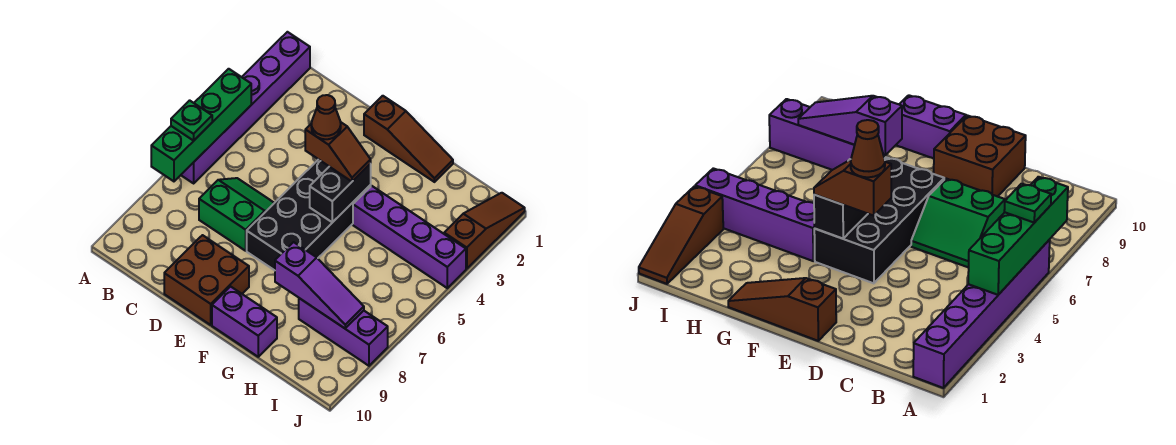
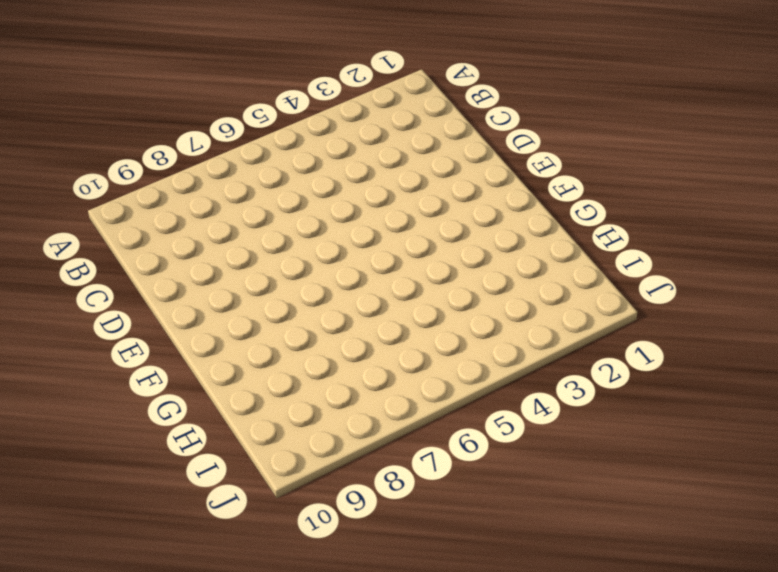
none -> purple 1x6 brick [181,32,310,183]
none -> green 2x2 slope [199,178,274,251]
none -> brown 2x2 brick [164,235,249,325]

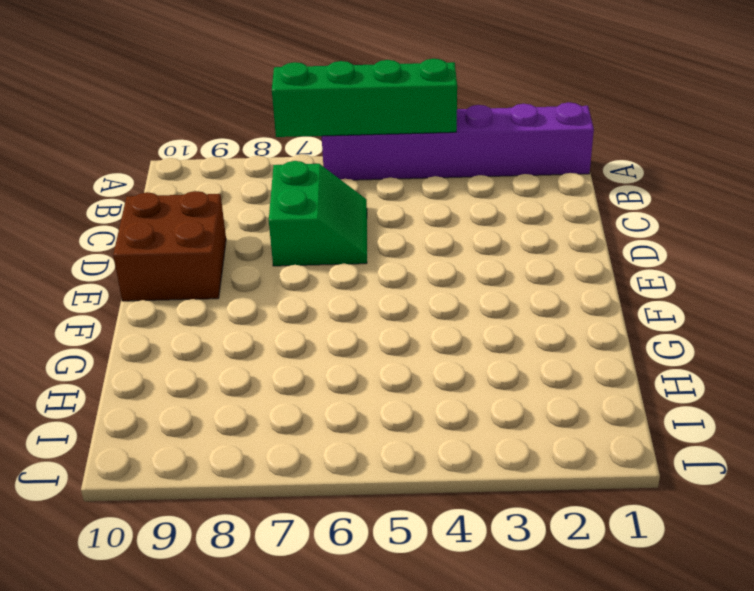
none -> brown 1x3 slope [364,96,453,182]
none -> black 2x4 brick [247,159,371,270]
none -> purple 1x2 brick [212,287,277,357]

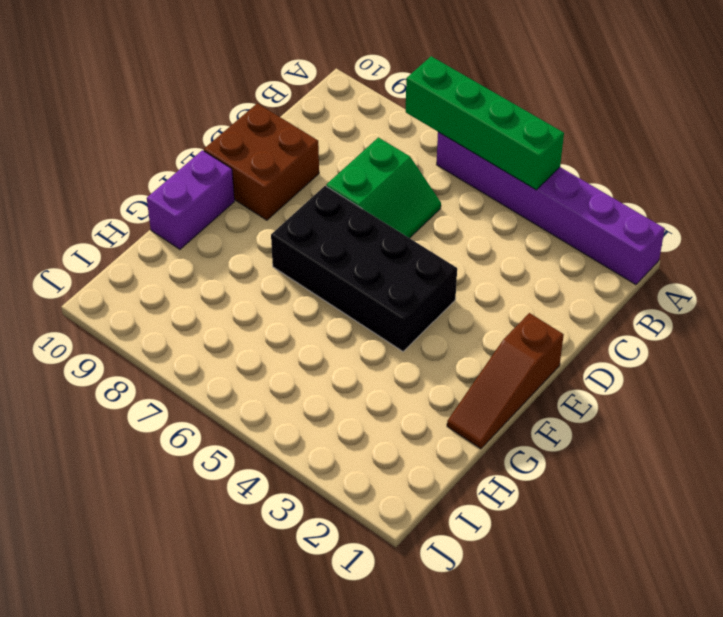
none -> purple 1x4 brick [353,186,466,288]
none -> purple 1x3 brick [299,298,388,366]
none -> brown 1x3 slope [444,193,525,269]

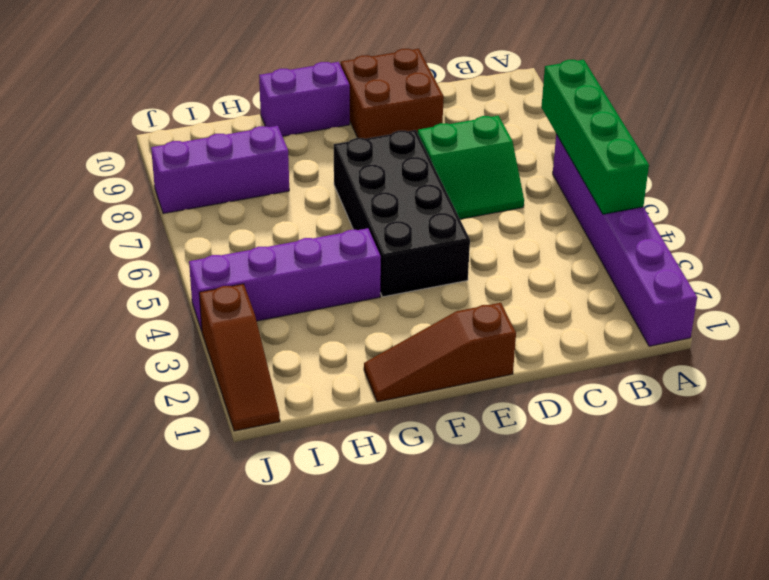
none -> black 1x2 brick [310,163,371,222]
none -> purple 1x3 slope [275,242,364,328]
none -> green 1x1 plate [171,100,212,141]

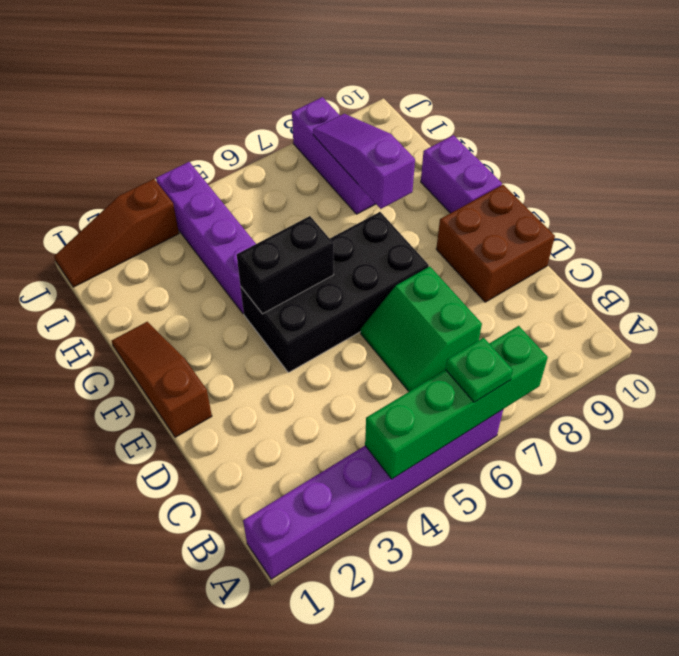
none -> brown 1x2 slope [305,122,371,181]
none -> brown 1x1 cone [311,95,341,139]

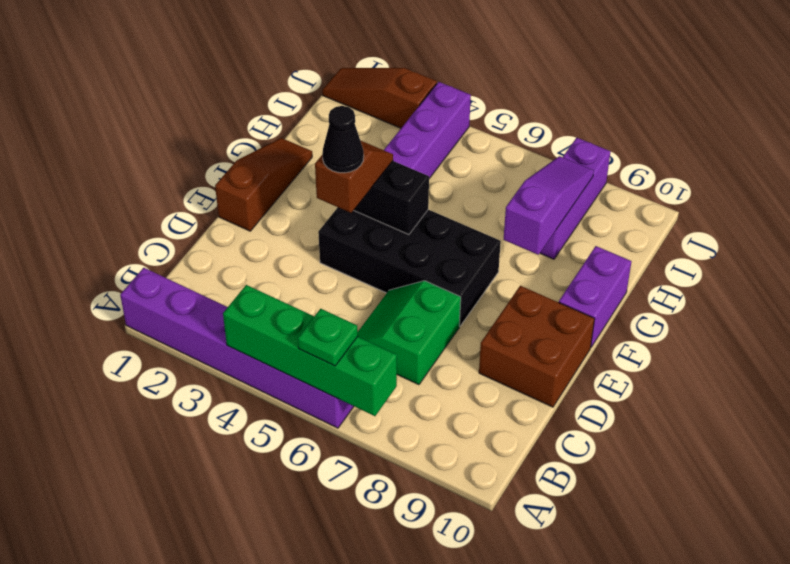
black 1x1 cone [322,106,364,173] -> brown 1x1 cone [311,95,341,139]

